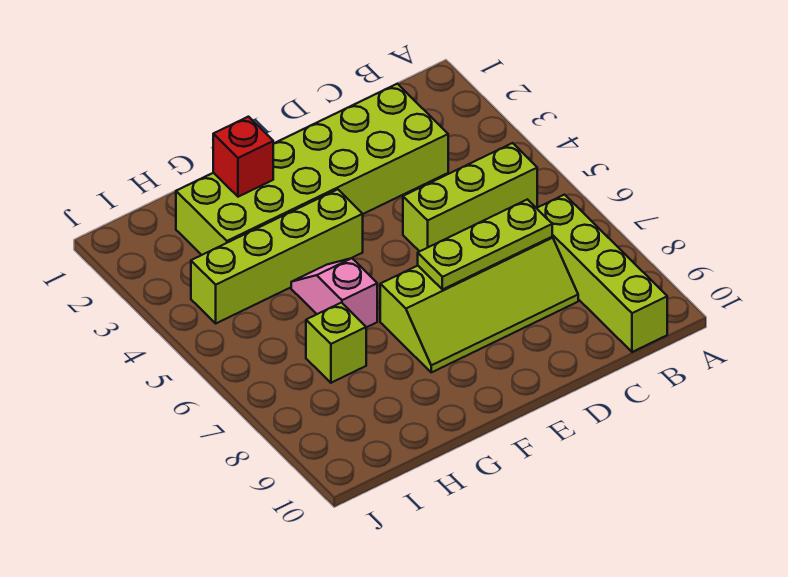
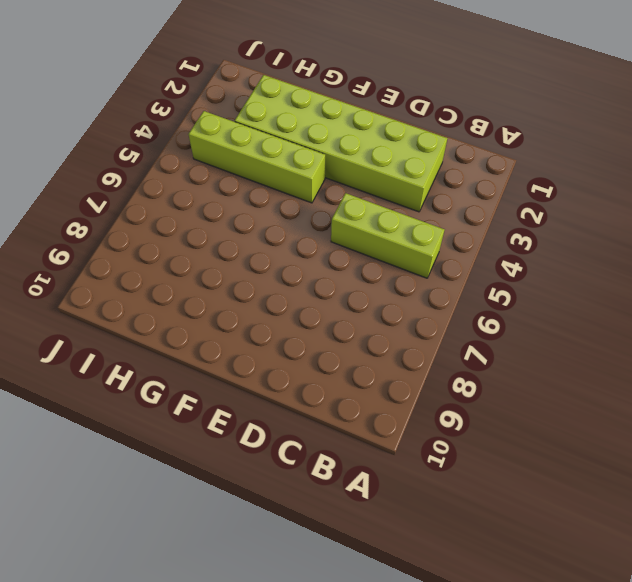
none -> lime 1x4 brick [537,195,667,352]
none -> lime 2x4 slope [380,237,578,372]

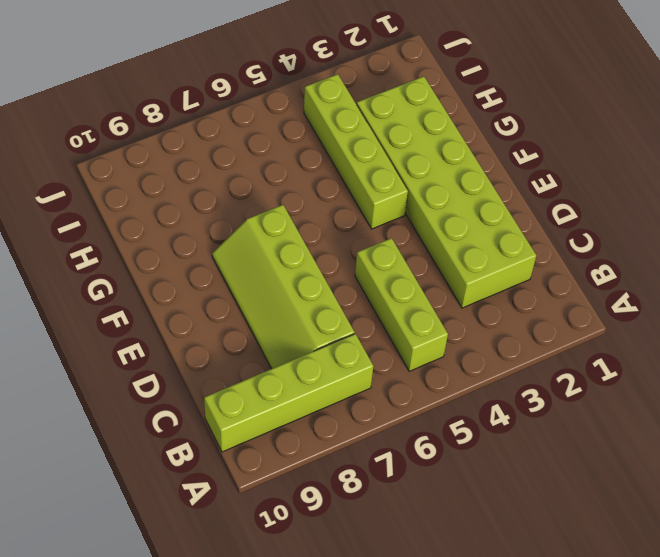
none -> pink 1x2 slope [291,258,377,327]
none -> lime 1x1 brick [306,303,366,383]

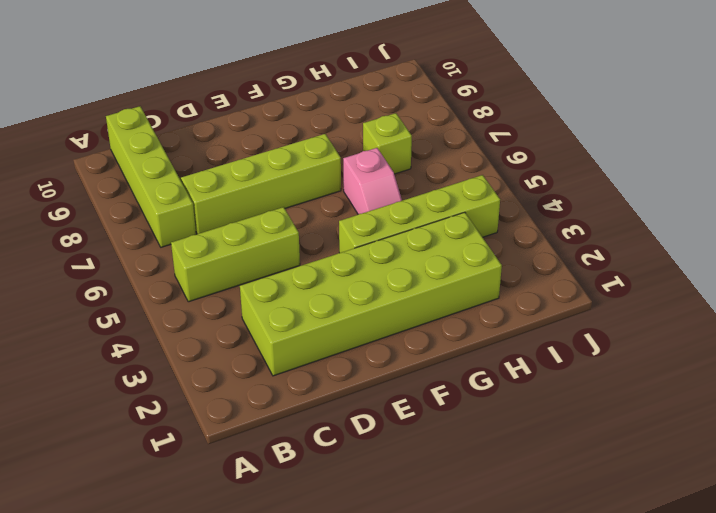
none -> lime 1x3 plate [418,199,552,290]
none -> red 1x1 brick [213,117,274,197]

